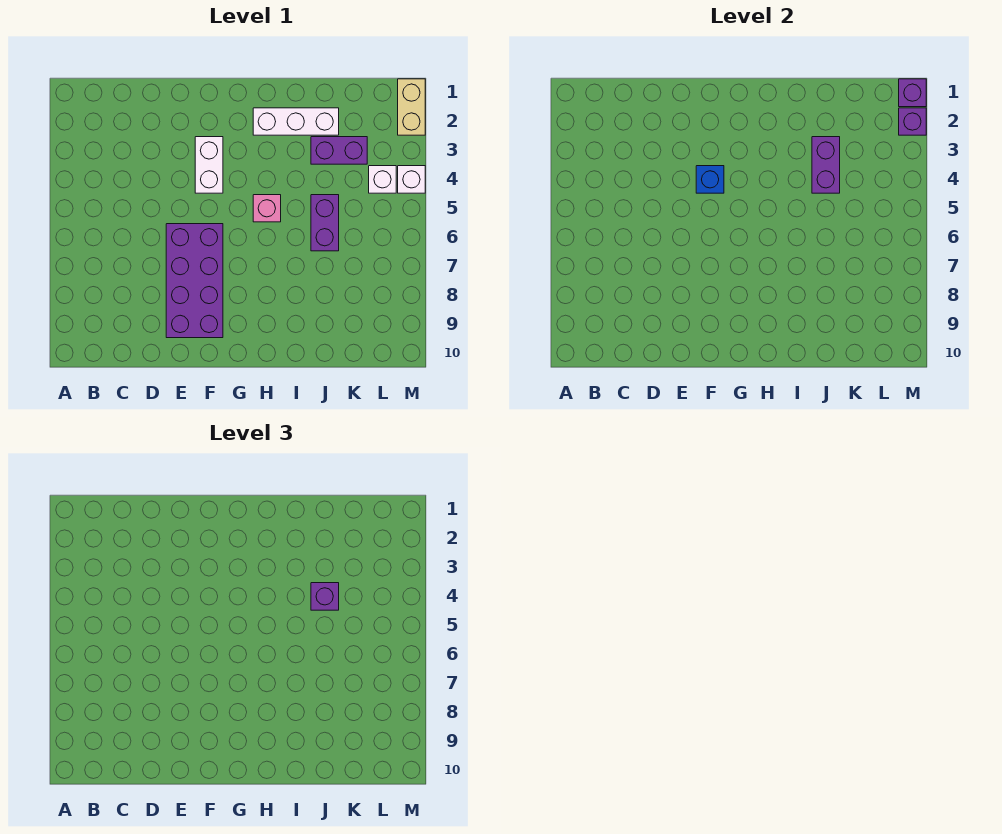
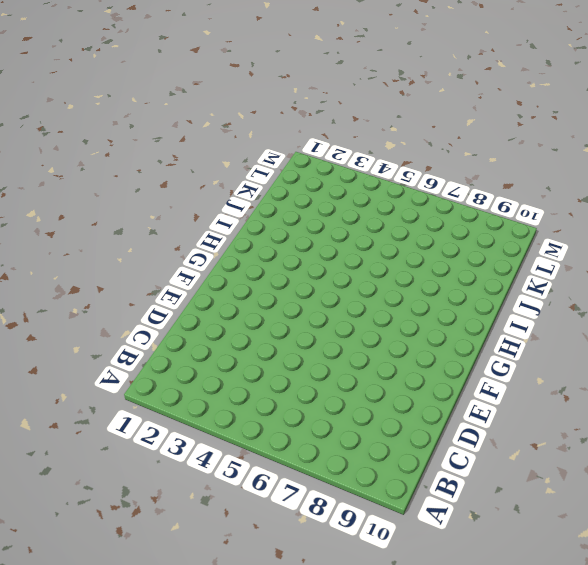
none -> purple 2x4 brick [166,224,223,338]
none -> white 1x2 brick [195,137,223,193]
none -> white 1x3 brick [253,108,339,135]

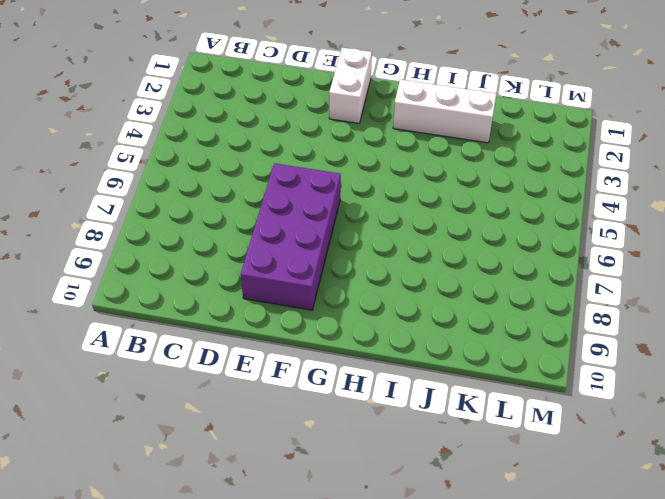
white 1x2 brick [329,48,372,123] -> white 1x2 brick moved to [195,137,223,193]
none -> pink 1x1 brick [253,195,281,222]
none -> purple 1x2 brick [311,137,367,164]
none -> purple 1x2 brick [311,195,339,251]

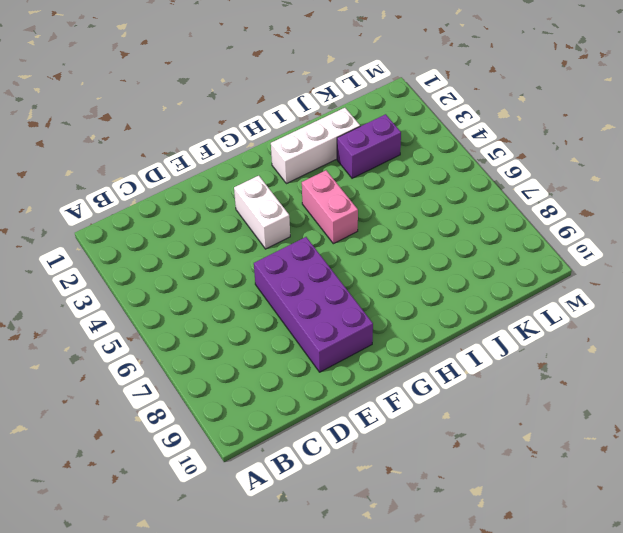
pink 1x2 brick [302,170,358,244] -> pink 1x1 brick [253,195,281,222]
none -> purple 1x2 brick [311,195,339,251]
none -> white 1x1 brick [369,166,396,193]
none -> tan 1x2 brick [398,79,425,135]

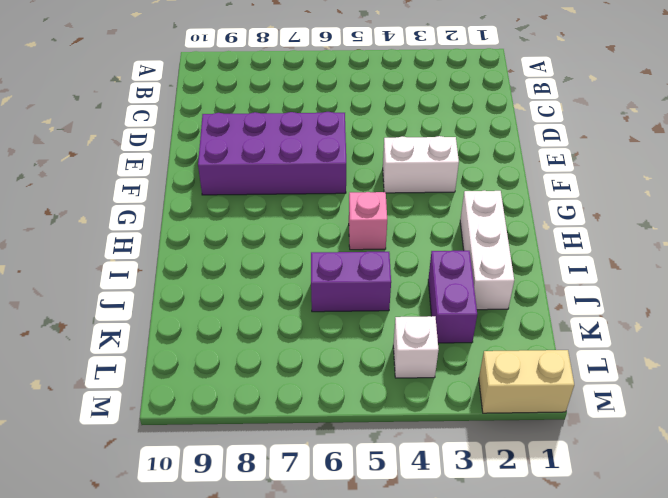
none -> white 1x1 brick [398,166,425,193]
none -> blue 1x1 brick [696,166,724,193]
none -> purple 1x2 brick [812,137,840,193]

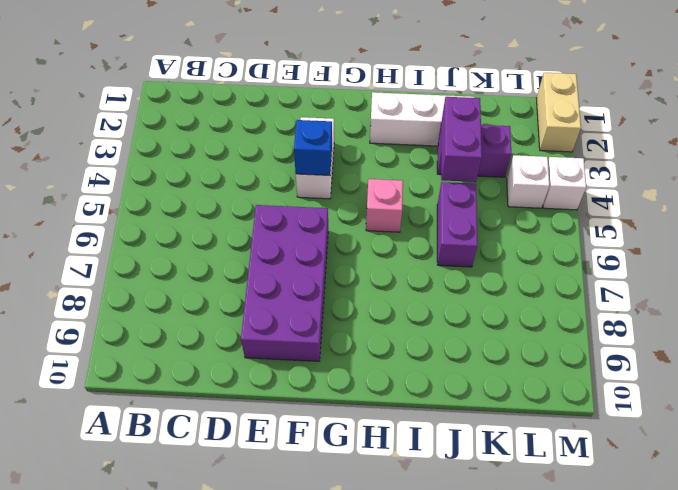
none -> purple 1x1 brick [899,79,926,107]
none -> purple 1x1 brick [899,108,926,135]
none -> purple 1x1 brick [311,583,339,610]

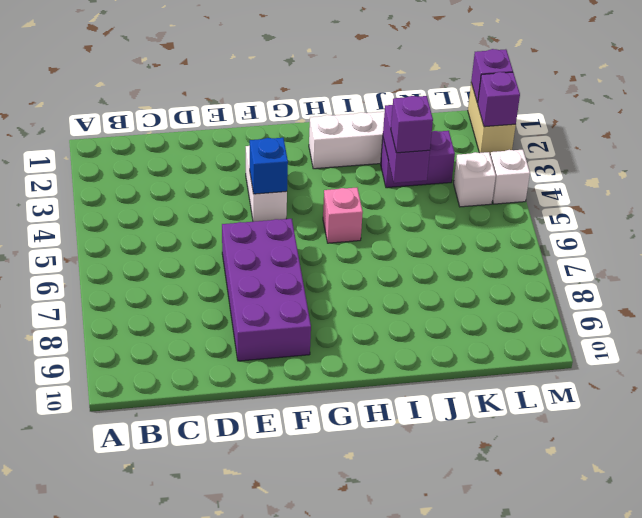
none -> purple 1x2 brick [311,195,339,251]

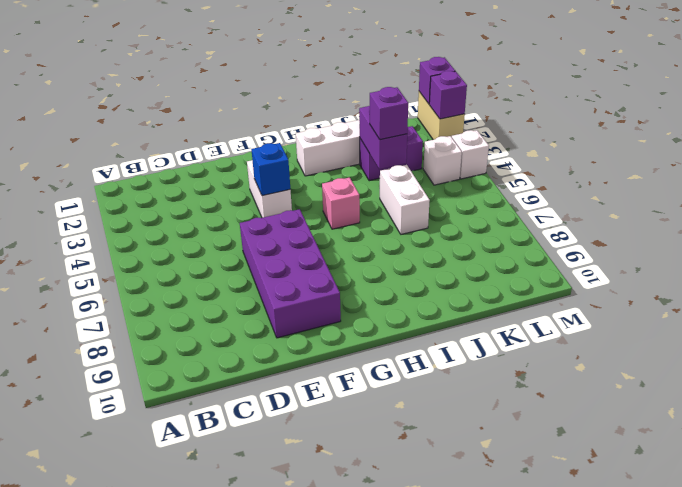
white 1x2 brick [380,165,430,234] -> purple 1x2 brick [311,195,339,251]

